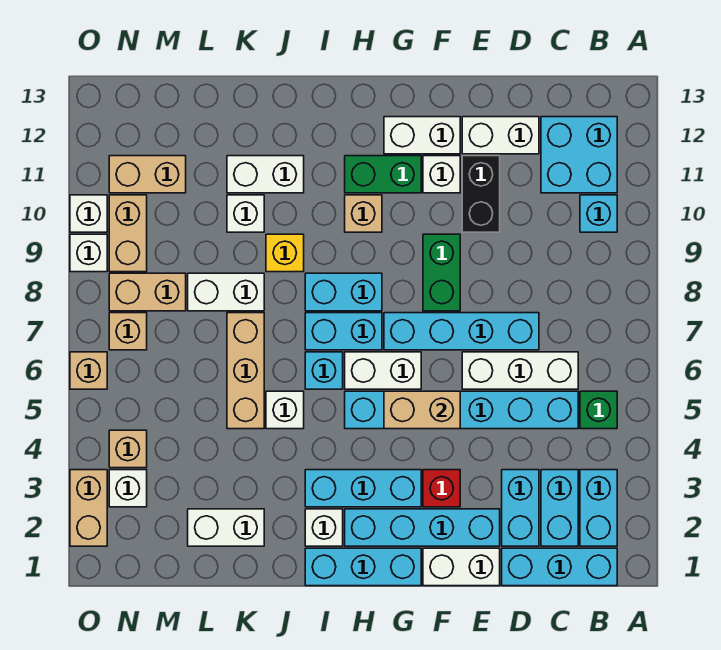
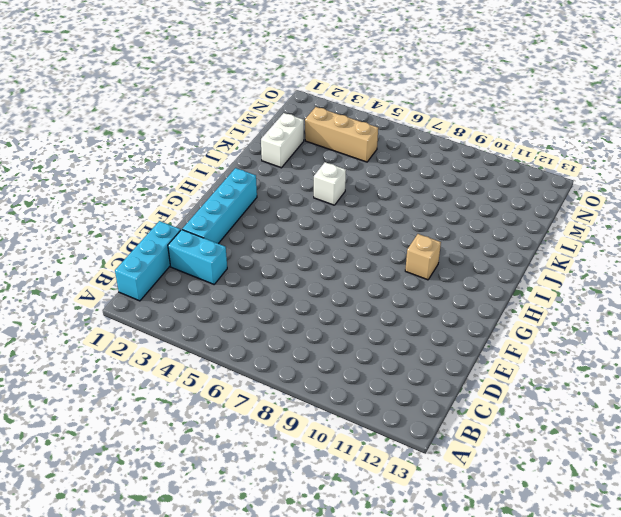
tan 1x3 brick [305,107,378,162] -> tan 1x3 brick moved to [227,313,264,429]
none -> cyan 1x2 brick [580,470,617,546]
none -> green 1x1 brick [580,391,617,429]
none -> cyan 1x1 brick [580,195,617,232]
none -> cyan 2x2 brick [541,117,617,193]

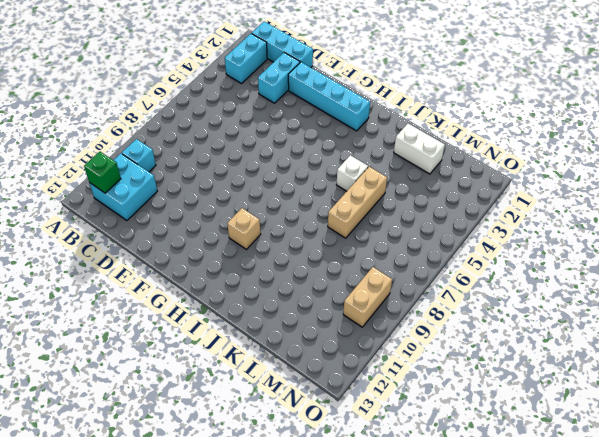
green 1x1 brick [84,152,121,193] -> green 1x1 brick moved to [580,391,617,429]
none -> cyan 1x2 brick [541,470,578,546]
none -> cyan 1x6 brick [345,391,578,429]
none -> white 1x3 brick [462,352,578,389]
none -> cyan 1x4 brick [384,313,539,350]

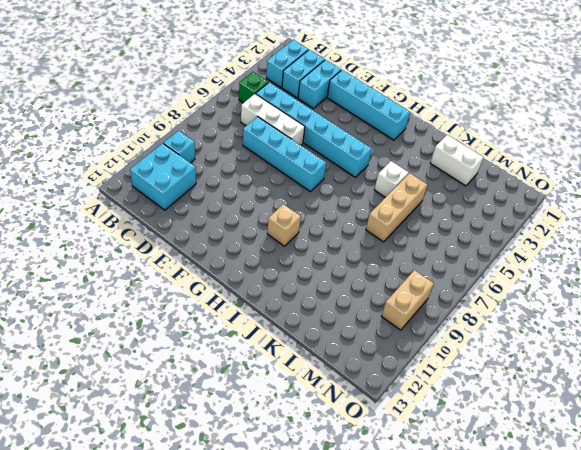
none -> cyan 1x3 brick [502,548,617,586]
none -> white 1x2 brick [462,117,539,154]
none -> white 1x2 brick [423,548,500,586]
none -> black 1x2 brick [462,156,500,232]

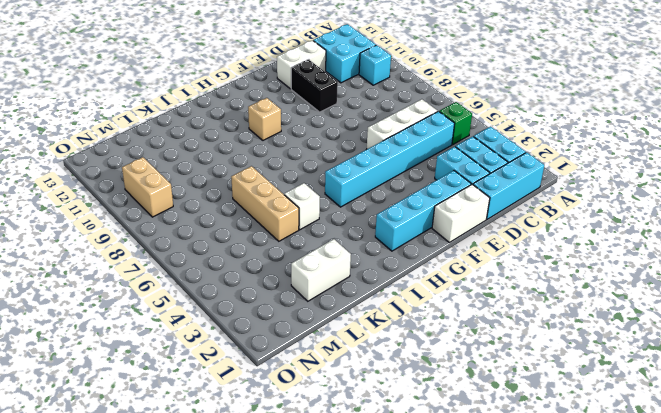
none -> cyan 1x4 brick [384,313,539,350]
none -> red 1x1 brick [423,470,460,507]
none -> green 1x2 brick [423,234,460,311]
none -> white 1x1 brick [423,156,460,193]

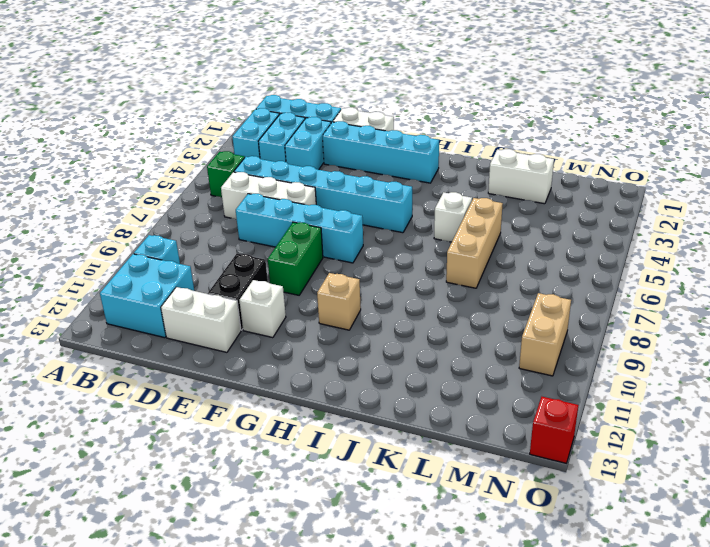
red 1x1 brick [530,397,578,463] -> red 1x1 brick moved to [423,470,460,507]
none -> white 1x2 brick [384,117,460,154]
none -> cyan 1x3 brick [305,548,421,586]
none -> cyan 1x3 brick [305,470,421,507]
none -> white 1x2 brick [345,352,421,389]

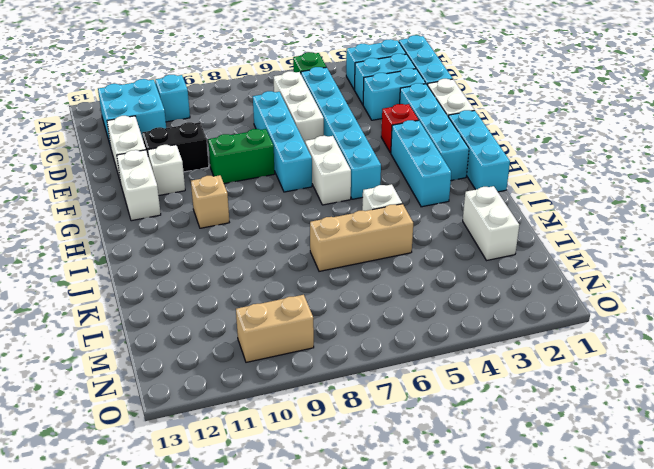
none -> green 1x2 brick [345,156,421,193]
none -> cyan 1x2 brick [305,313,382,350]
none -> cyan 1x2 brick [305,273,382,311]
none -> white 1x1 brick [305,509,343,546]

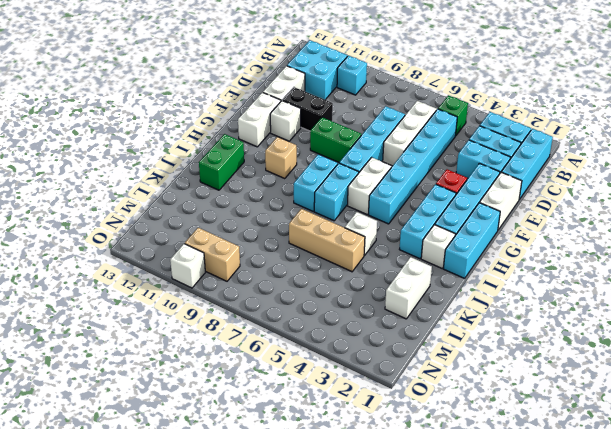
green 1x2 brick [199,134,244,190] -> green 1x2 brick moved to [345,156,421,193]
none -> cyan 1x1 brick [305,352,343,389]
none -> yellow 1x1 brick [266,234,304,272]
none -> white 1x2 brick [227,156,304,193]
none -> white 1x2 brick [188,273,264,311]

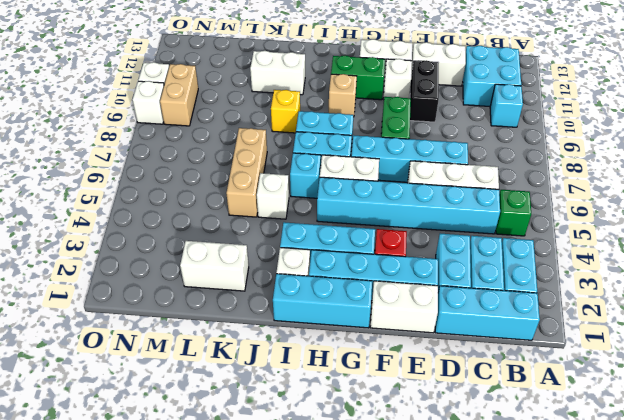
none -> white 1x2 brick [188,273,264,311]
none -> white 1x1 brick [227,195,264,232]
none -> tan 1x2 brick [109,273,186,311]
none -> tan 1x2 brick [109,156,186,193]

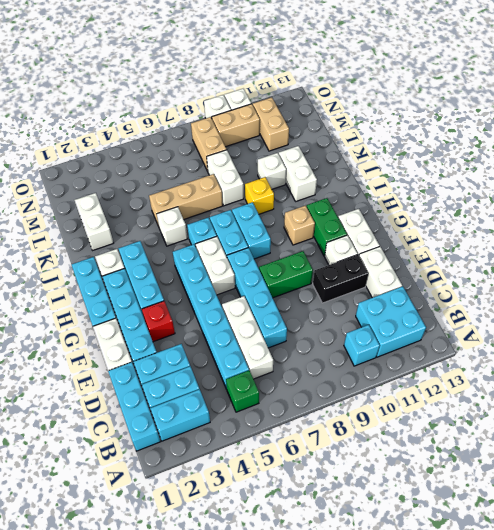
none -> white 1x1 brick [109,470,147,507]
none -> tan 1x1 brick [109,430,147,468]
none -> tan 1x1 brick [109,313,147,350]
none -> tan 1x2 brick [70,470,107,546]

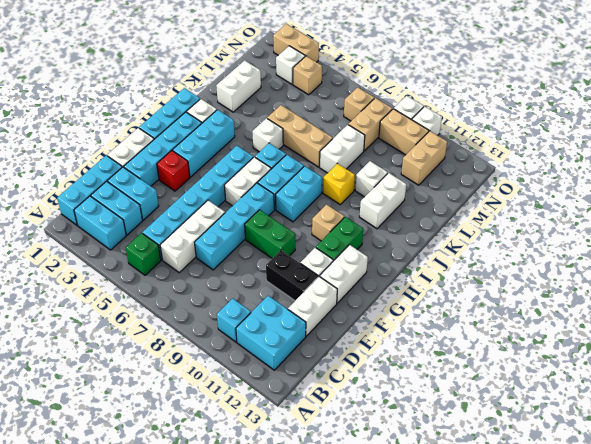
none -> tan 1x1 brick [70,352,107,389]
none -> tan 1x2 brick [384,391,460,429]

